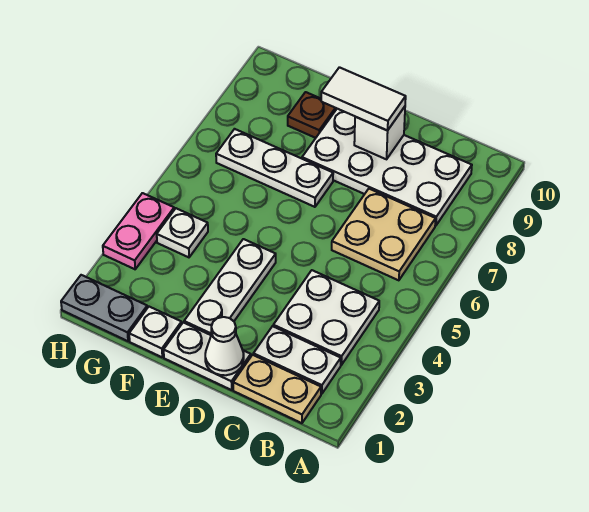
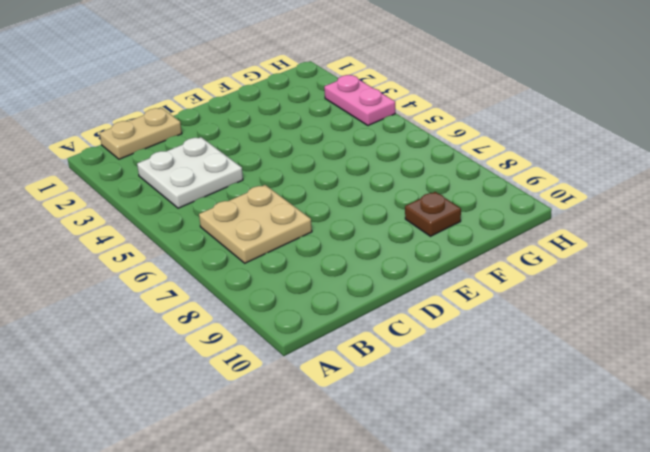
none -> white 1x2 plate [253,326,341,394]
none -> white 2x4 plate [302,109,472,226]
none -> white 1x2 plate [164,322,251,390]

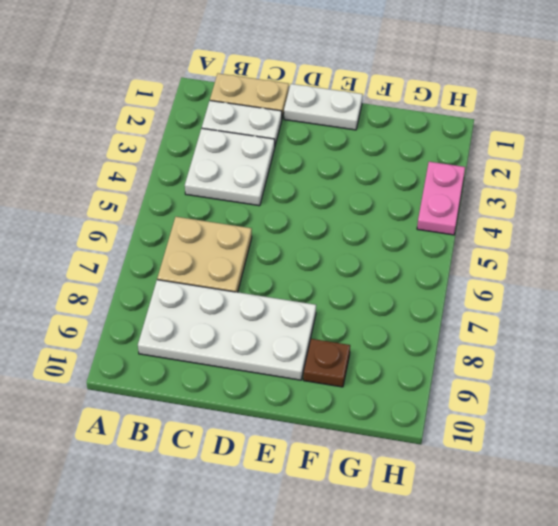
none -> white 1x3 plate [184,239,276,335]
none -> white 1x3 plate [216,129,333,207]
none -> white 1x1 plate [129,307,182,357]

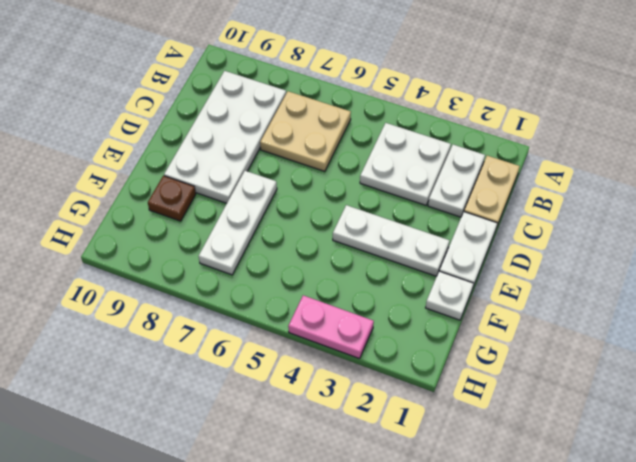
none -> grey 1x2 plate [61,275,147,341]
none -> white 1x1 plate [157,208,208,257]
none -> white 1x1 cone [205,317,244,375]

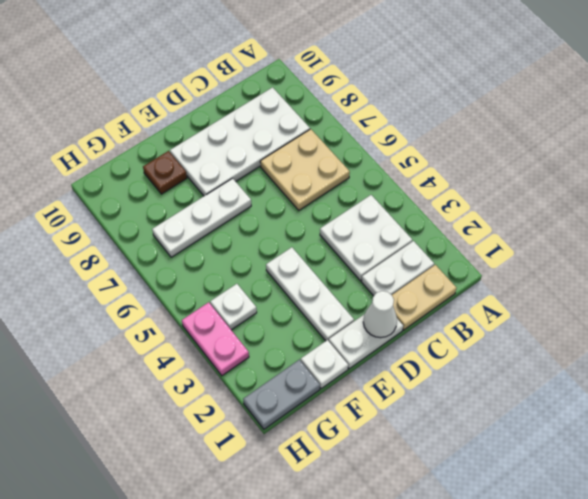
none -> white 1x1 brick [354,107,405,159]
none -> white 1x2 tile [321,67,406,131]

